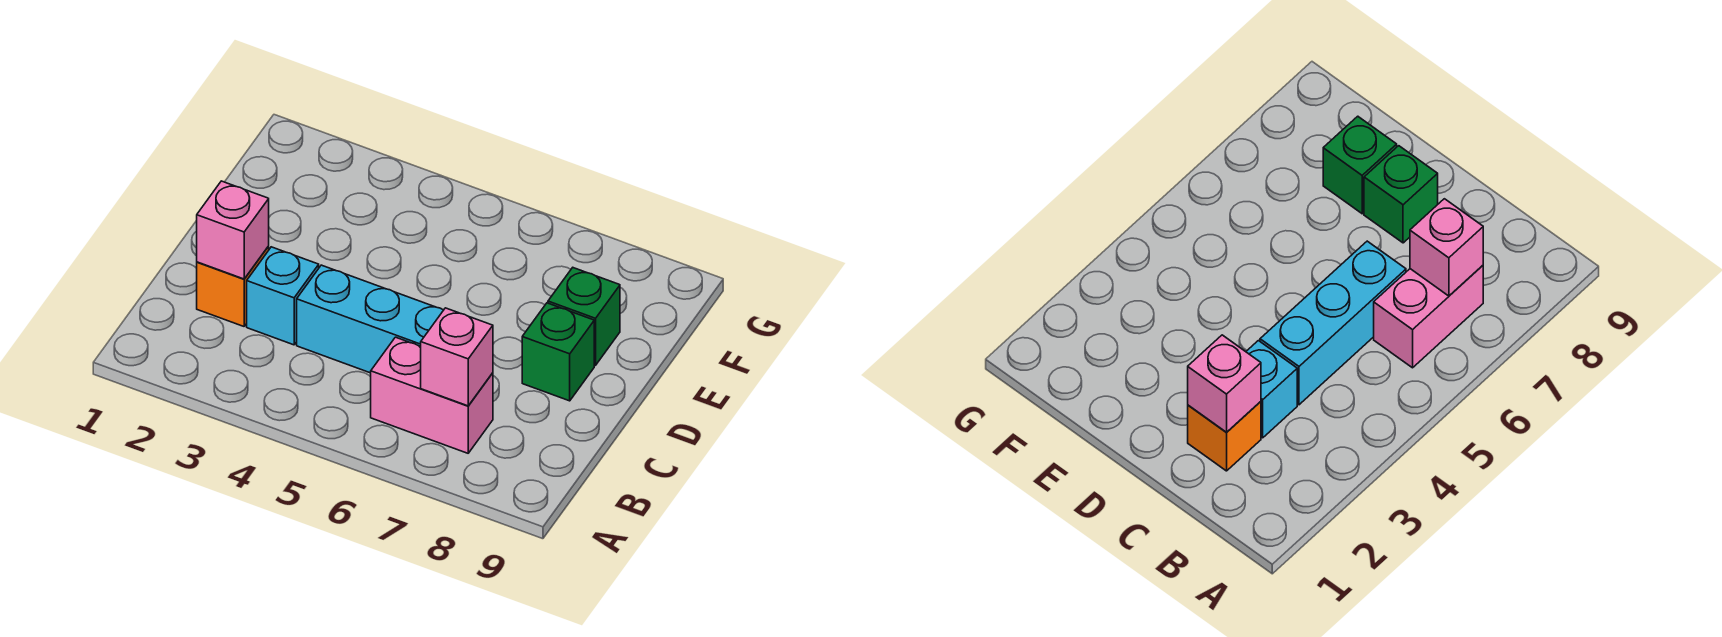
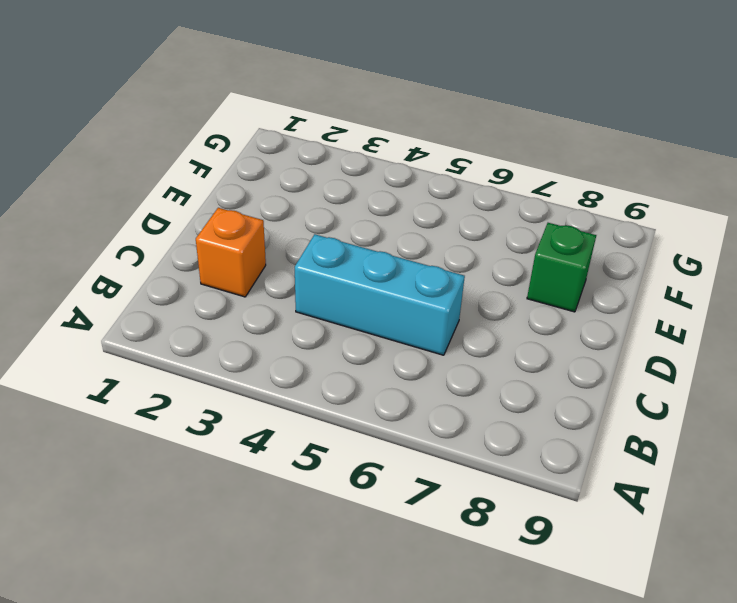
none -> pink 1x2 brick [371,337,493,453]
none -> cyan 1x1 brick [247,247,319,345]

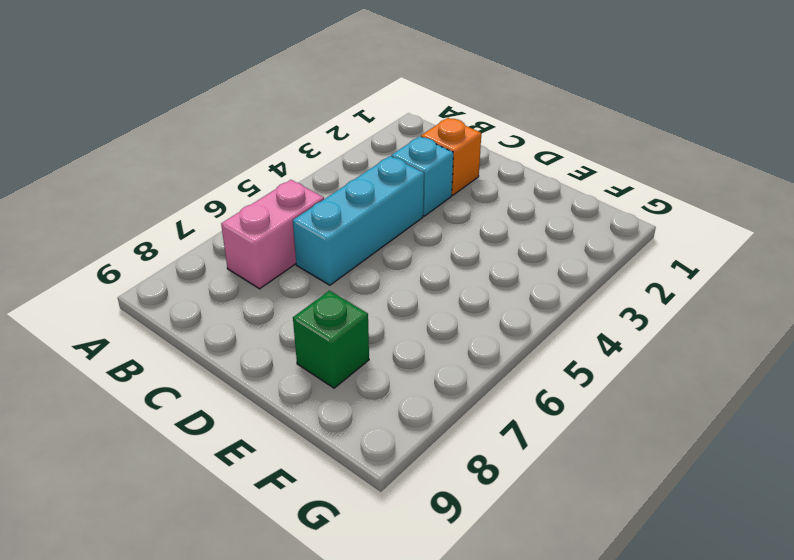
none -> green 1x1 brick [522,303,594,401]
none -> pink 1x1 brick [421,308,493,406]

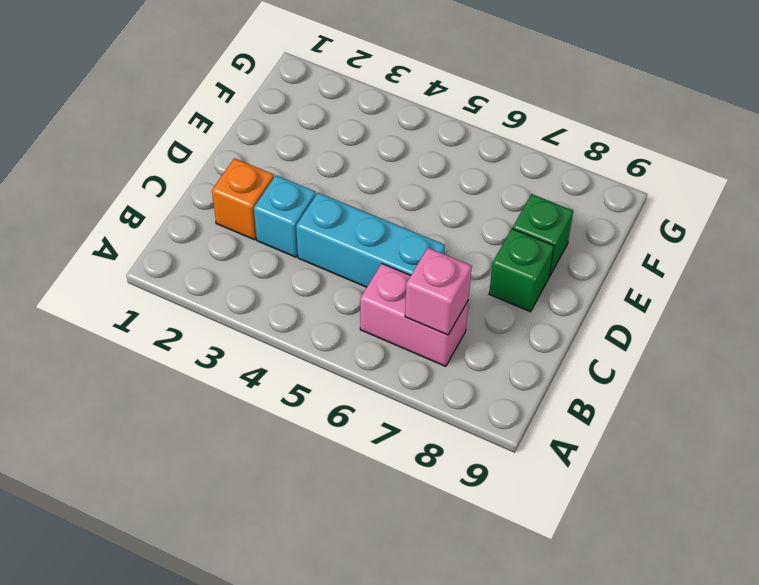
none -> pink 1x1 brick [197,181,269,279]

